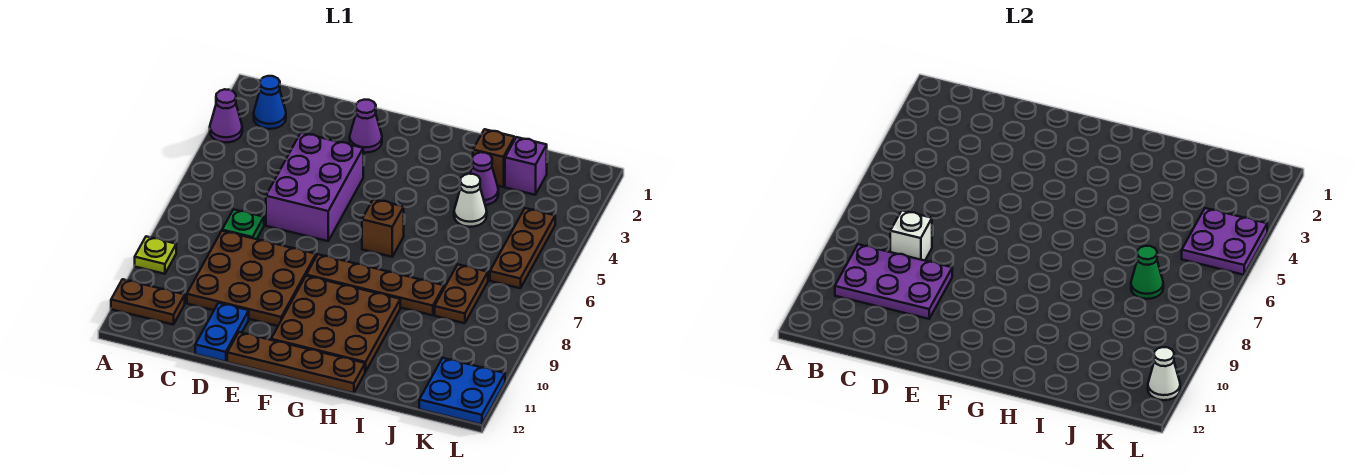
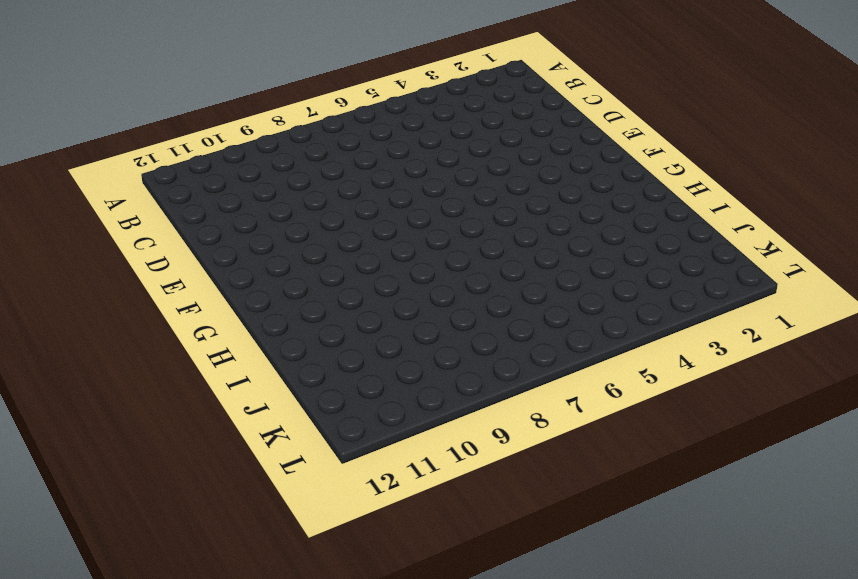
none -> purple 1x1 cone [210,89,242,142]
none -> lime 1x1 plate [135,236,176,274]
none -> brown 1x2 plate [111,279,185,325]

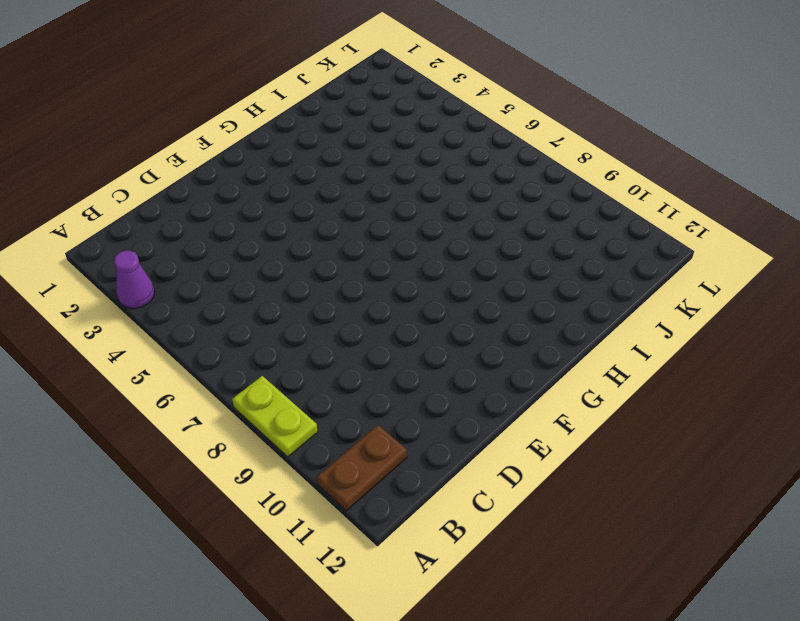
lime 1x2 plate [232,376,317,457] -> lime 1x1 plate [135,236,176,274]
none -> blue 1x1 cone [254,76,286,129]
none -> green 1x1 plate [222,209,264,239]
none -> brown 3x3 plate [187,231,316,326]

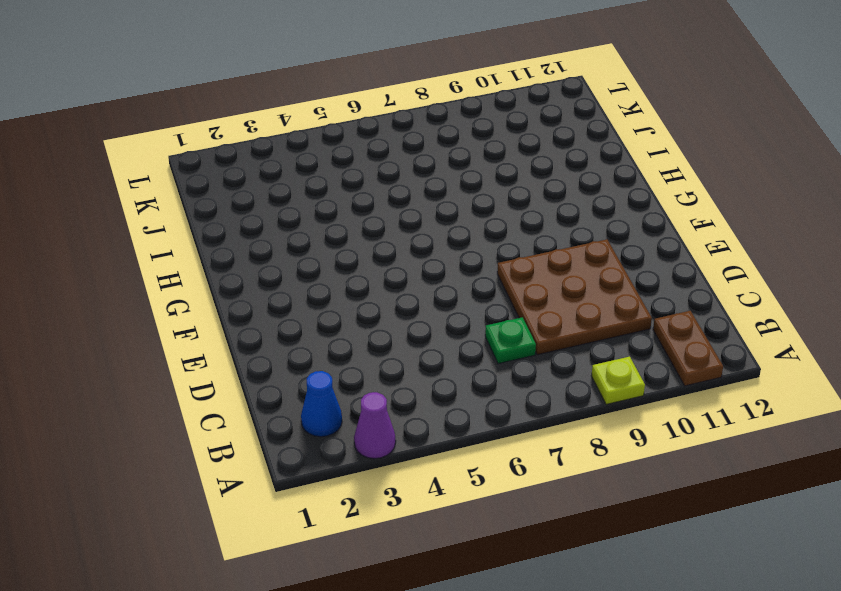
none -> purple 2x3 brick [266,133,363,241]
none -> blue 1x2 plate [195,303,249,362]
none -> purple 1x1 cone [350,100,382,153]

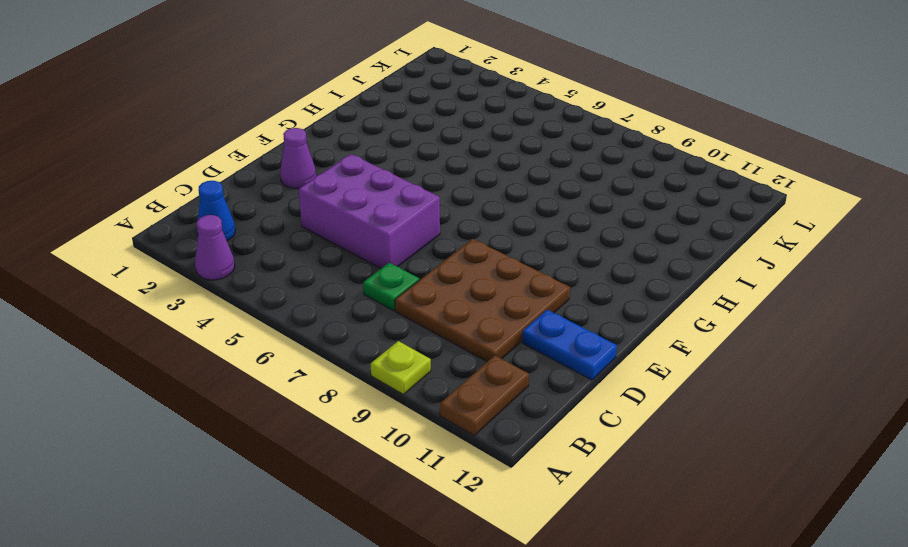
none -> brown 1x4 plate [227,332,365,393]
none -> brown 1x4 plate [306,254,444,315]
none -> brown 3x3 plate [271,276,400,372]

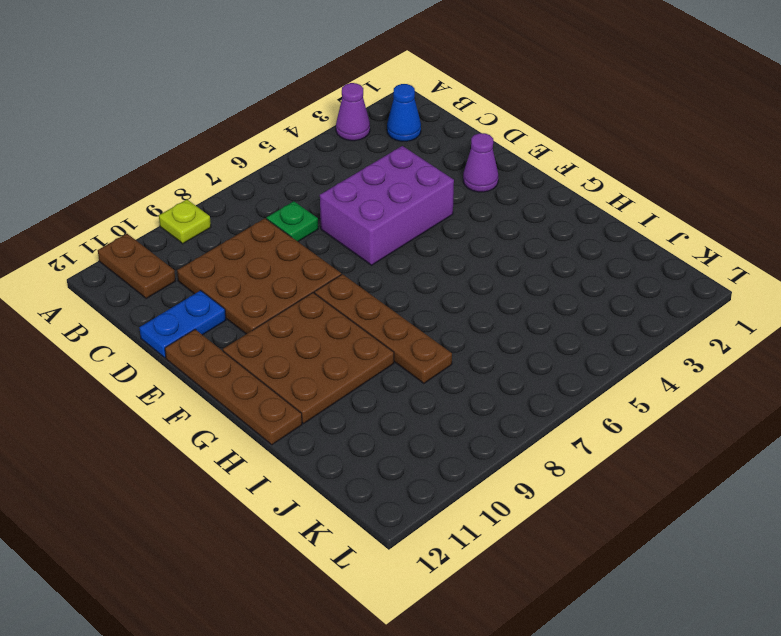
none -> brown 1x1 brick [362,199,404,257]
none -> brown 1x1 brick [473,129,515,187]
none -> purple 1x1 cone [470,152,498,205]

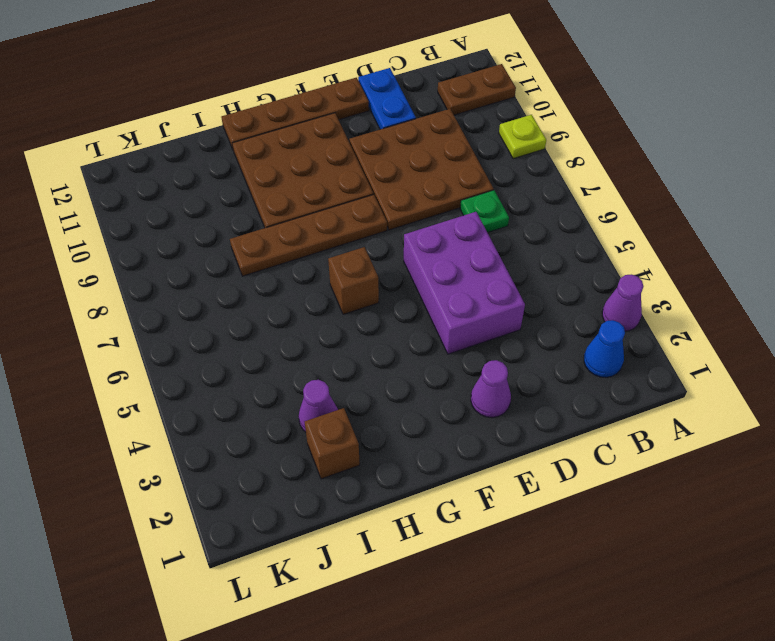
none -> white 1x1 cone [454,174,487,227]
none -> purple 1x1 brick [505,137,547,195]
none -> brown 1x2 plate [435,265,488,323]

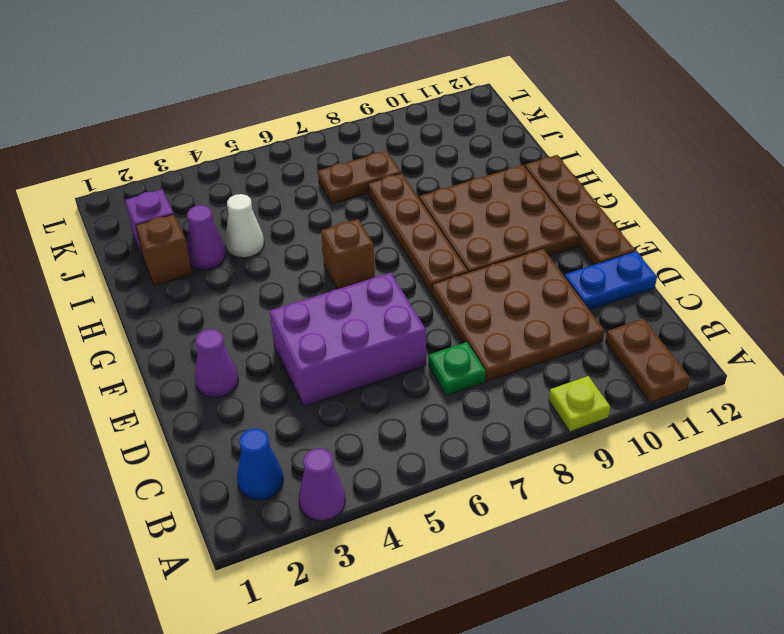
none -> brown 1x3 plate [490,208,555,288]
none -> blue 2x2 plate [419,358,505,425]
none -> purple 2x3 plate [835,244,952,319]

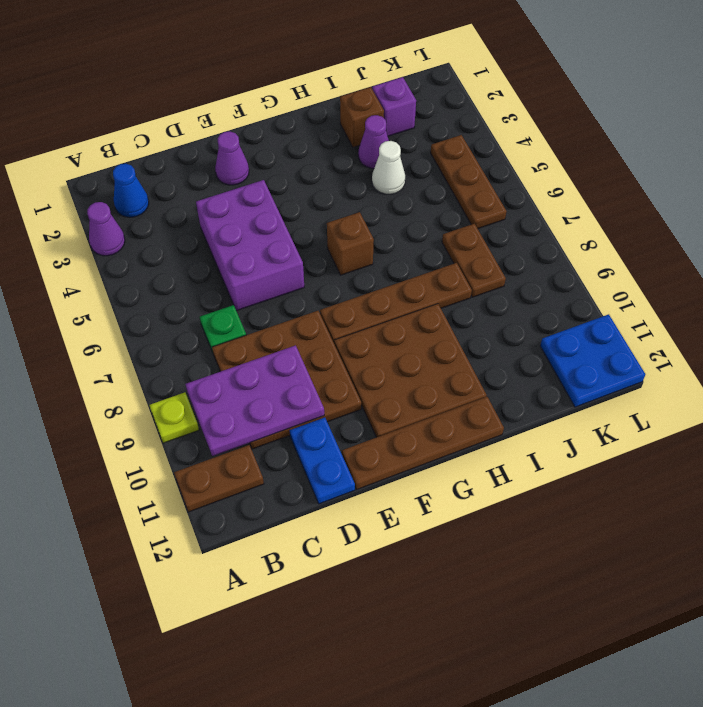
none -> white 1x1 brick [890,211,932,261]
none -> green 1x1 cone [1131,246,1163,299]
none -> purple 2x2 plate [1182,208,1267,275]

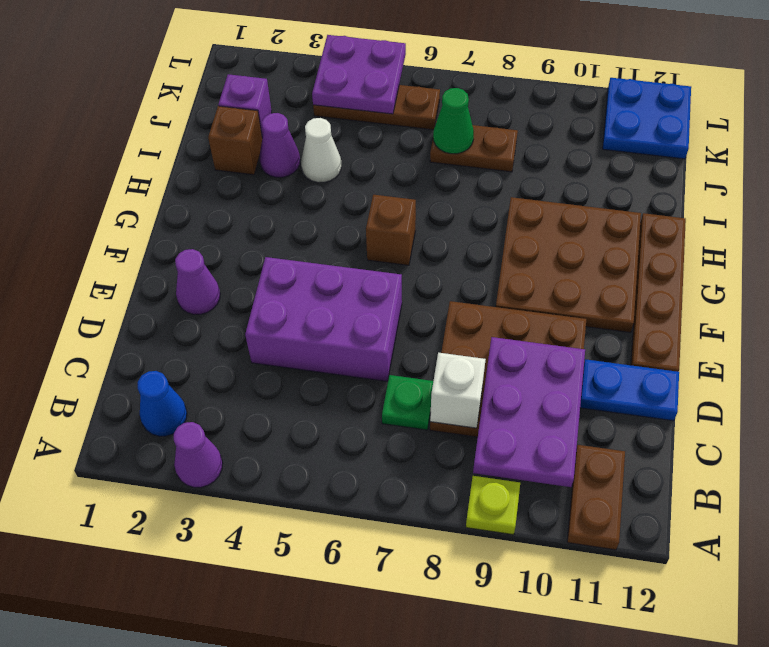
none -> brown 1x4 plate [306,254,444,315]
none -> white 1x1 cone [1148,347,1180,400]

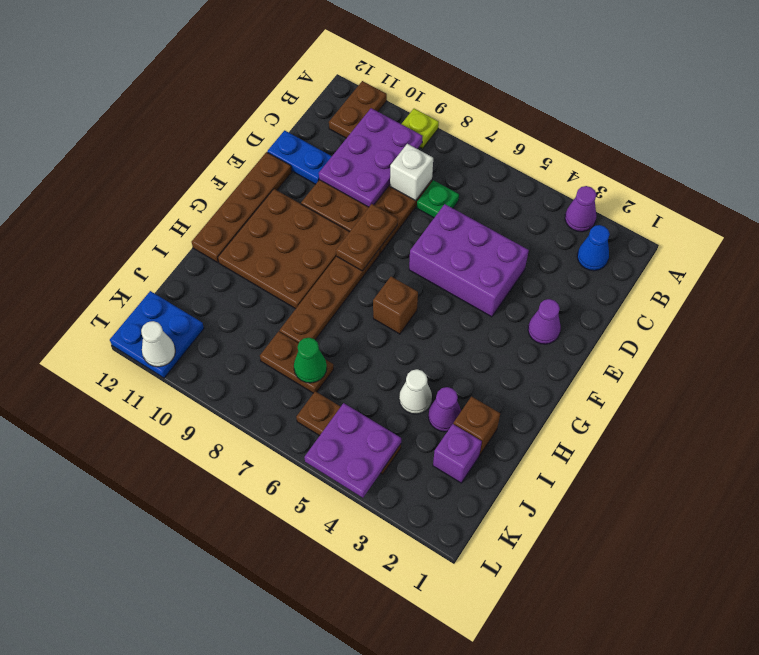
brown 1x2 plate [336,204,398,271] -> none

